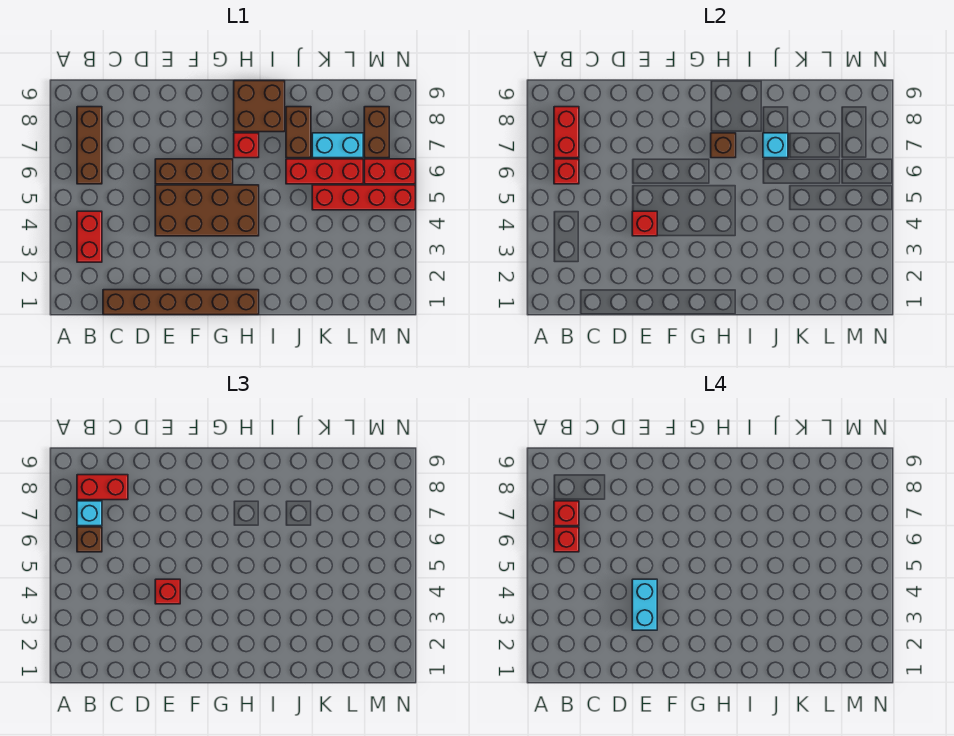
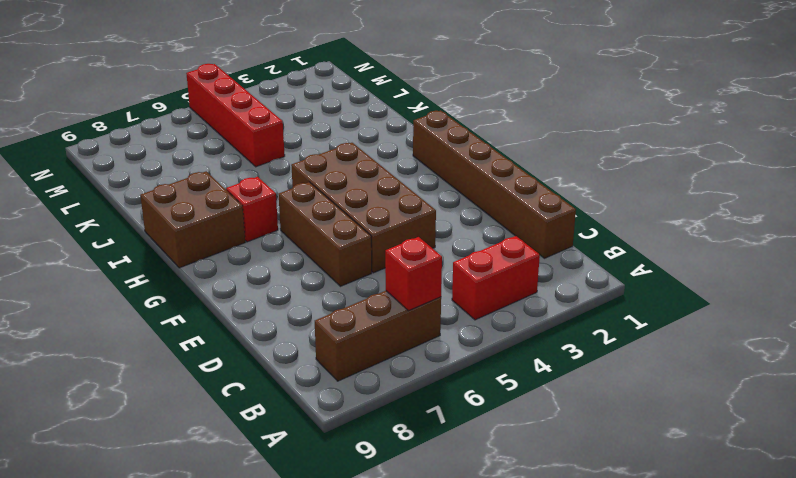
none -> red 1x3 brick [286,159,363,184]
none -> brown 1x2 brick [286,107,311,158]
none -> cyan 1x2 brick [312,133,363,158]

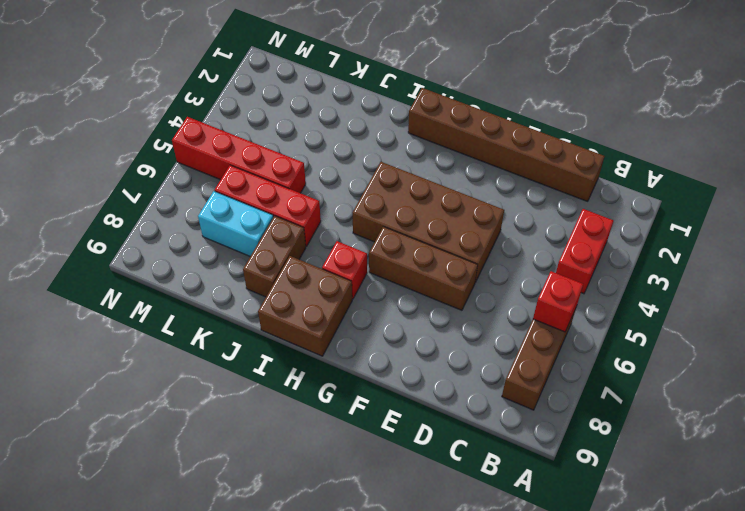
none -> red 1x2 brick [364,159,415,184]
none -> brown 1x2 brick [364,107,389,158]
none -> red 1x2 brick [554,107,579,158]

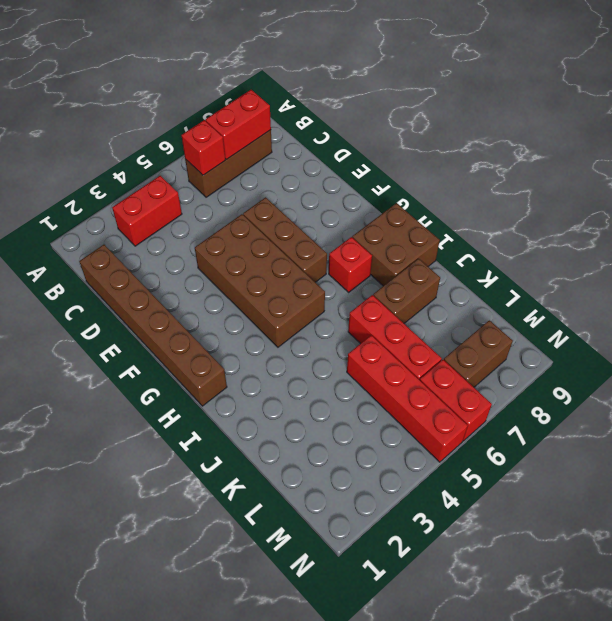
none -> cyan 1x2 brick [312,133,363,158]
none -> red 1x1 brick [632,211,657,236]
none -> brown 1x1 brick [711,133,736,158]

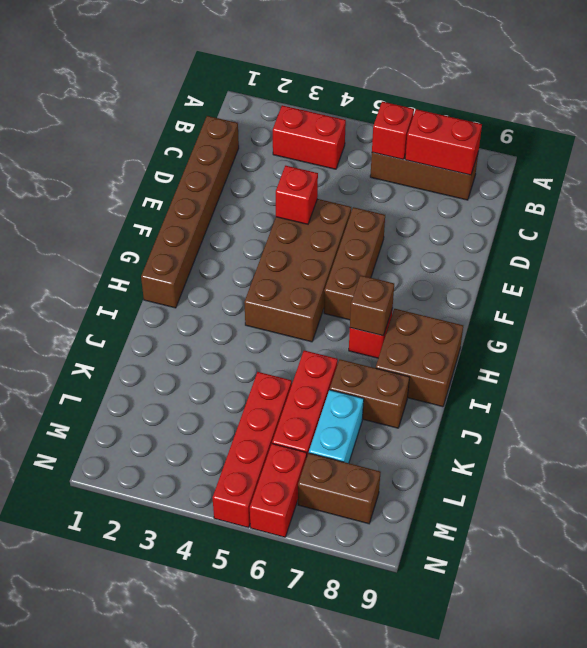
none -> cyan 1x1 brick [763,133,788,158]
none -> brown 1x1 brick [77,527,102,552]
none -> cyan 1x1 brick [77,501,102,526]

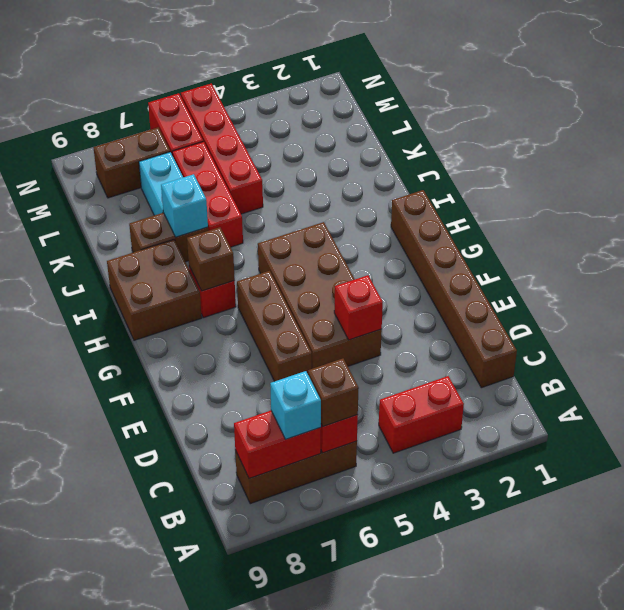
none -> red 1x2 brick [77,475,128,500]
none -> red 1x1 brick [155,579,180,604]
none -> red 1x1 brick [554,527,579,552]

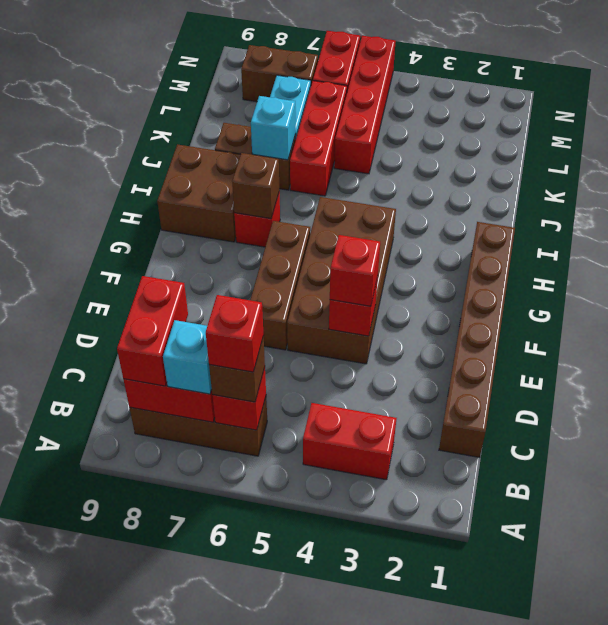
none -> red 1x1 brick [554,501,579,526]
none -> cyan 1x2 brick [632,579,657,630]

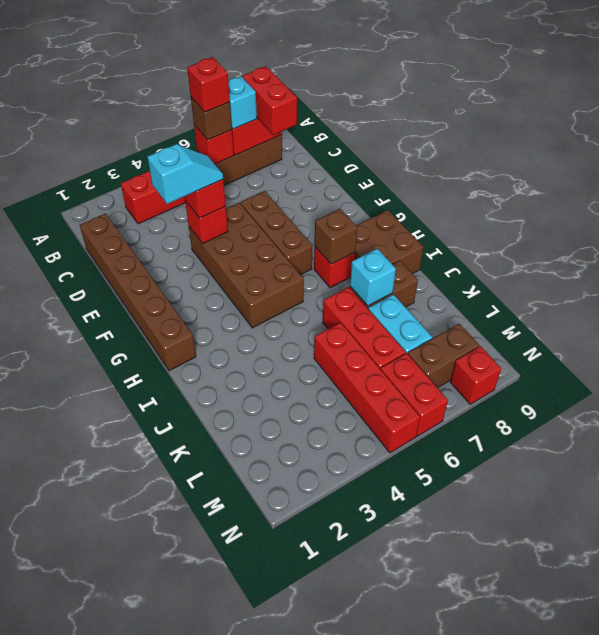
cyan 1x2 slope [147,144,223,204] -> cyan 1x2 brick [632,579,657,630]
red 1x1 brick [450,346,501,404] -> red 1x1 brick moved to [554,501,579,526]

